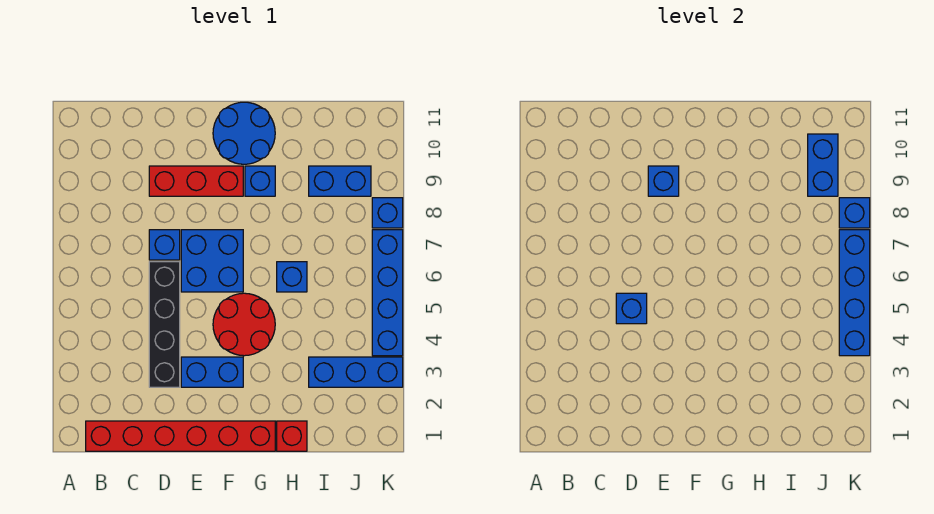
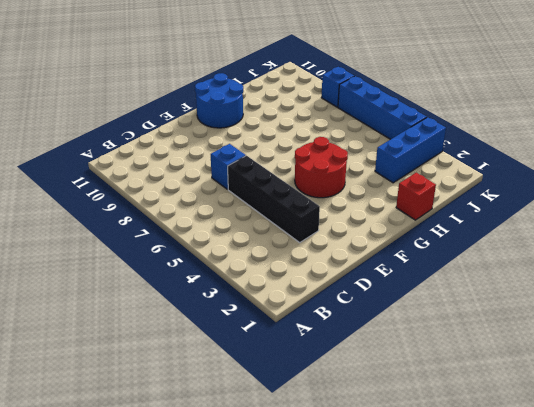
none -> red 1x6 brick [86,421,275,451]
none -> red 1x3 brick [149,166,243,196]
none -> blue 1x2 brick [181,357,243,387]

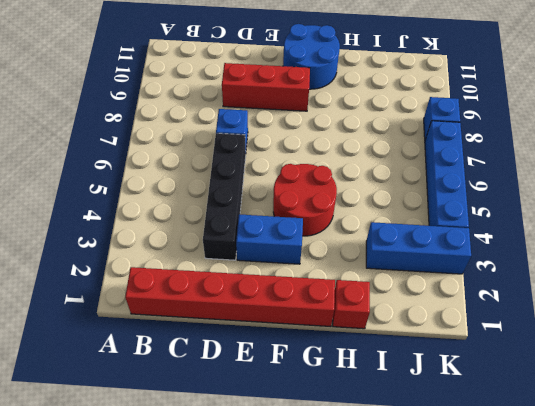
none -> blue 2x2 brick [181,230,243,292]
none -> blue 1x1 brick [245,166,275,196]
none -> blue 1x1 brick [277,262,307,292]

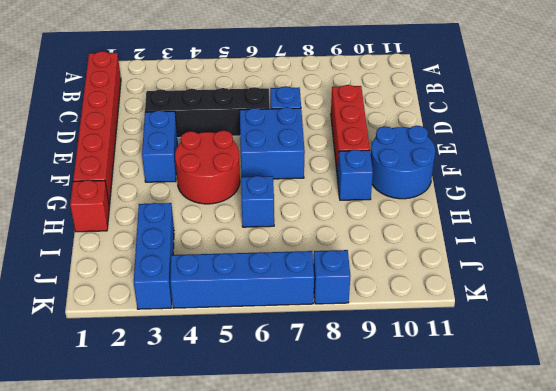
none -> blue 1x2 brick [309,166,371,196]
none -> blue 1x1 brick [616,293,647,324]
none -> blue 1x1 brick [648,166,679,196]

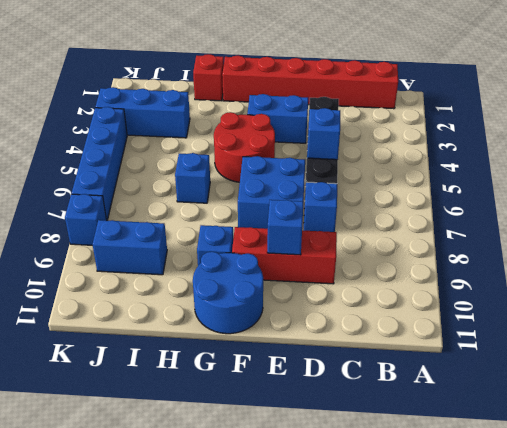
none -> blue 1x2 brick [808,134,838,196]
none -> blue 1x4 brick [839,230,870,356]
none -> blue 1x1 brick [839,198,870,228]

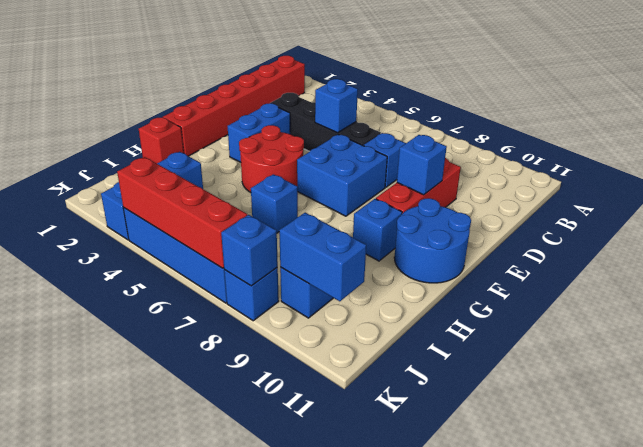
red 1x4 brick [117,157,247,268] -> blue 1x4 brick [839,230,870,356]

